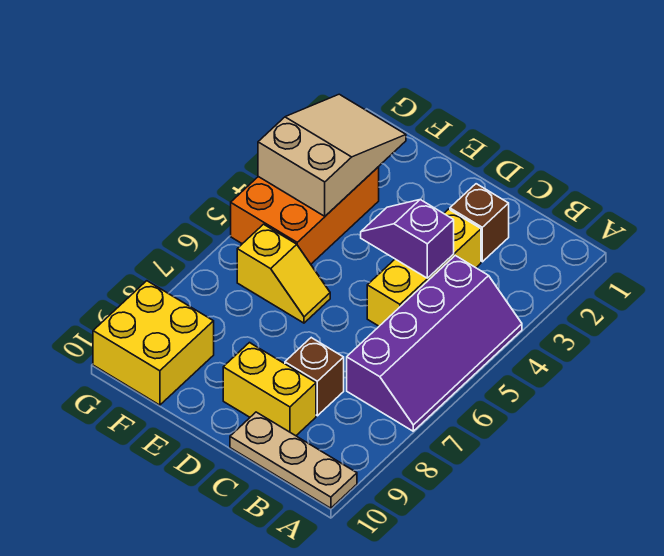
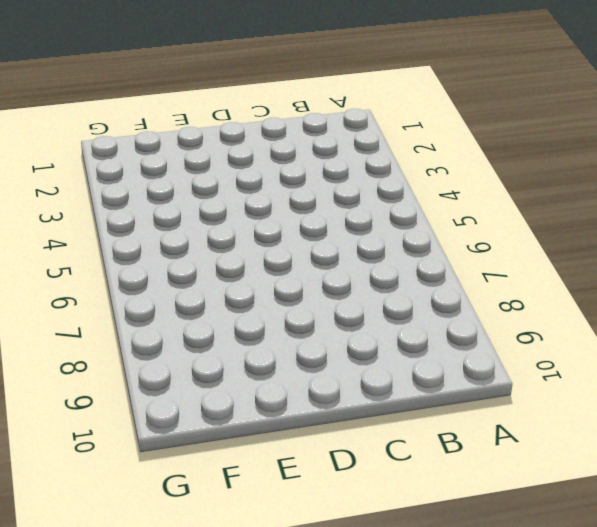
none -> purple 2x4 slope [347,256,522,431]
none -> tan 1x3 plate [230,412,357,508]

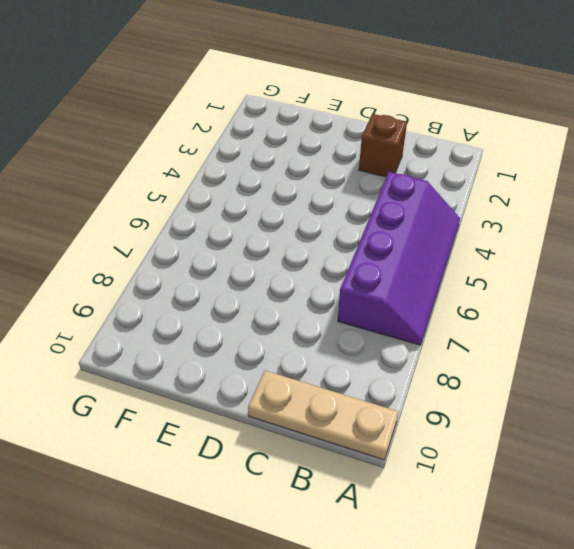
none -> yellow 1x3 brick [367,209,481,326]
none -> brown 1x1 brick [285,338,344,416]

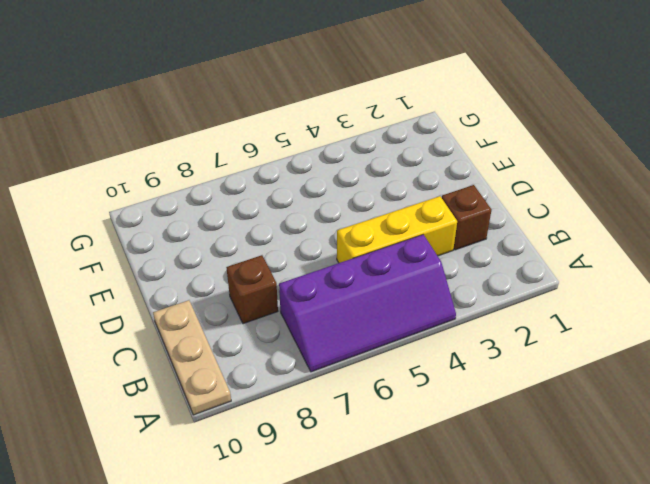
none -> yellow 1x2 brick [223,343,316,436]
none -> yellow 1x2 slope [237,224,330,323]

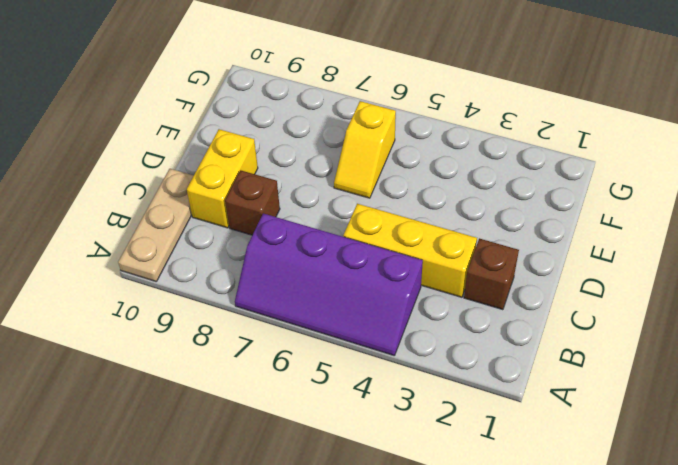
none -> orange 2x3 brick [231,167,379,264]
none -> yellow 2x2 brick [93,281,214,405]

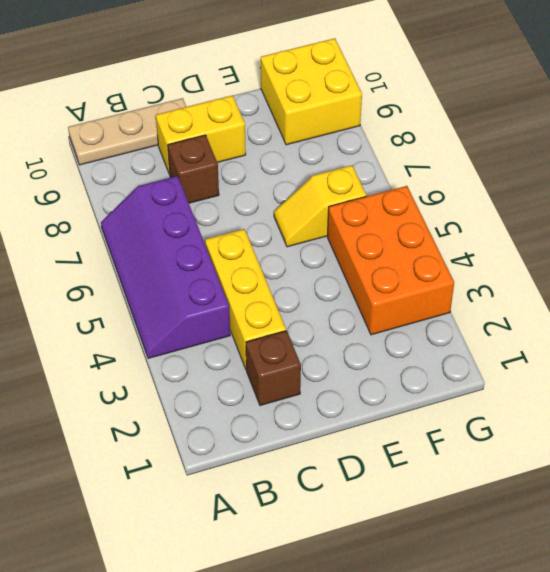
none -> purple 1x2 slope [361,199,454,278]
none -> tan 2x3 slope [258,94,406,216]

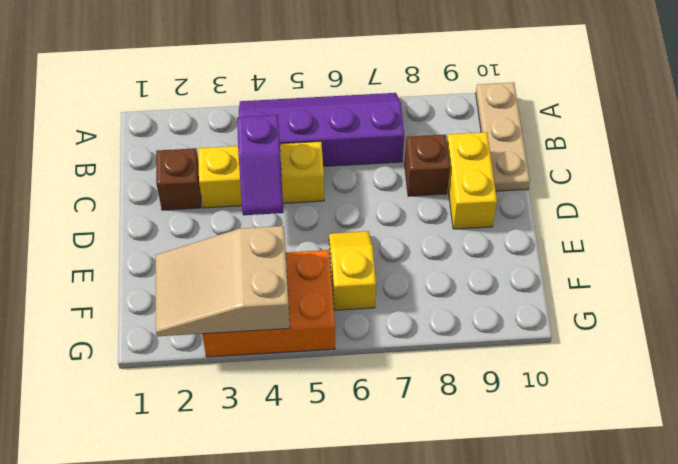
none -> yellow 2x2 brick [93,281,214,405]

